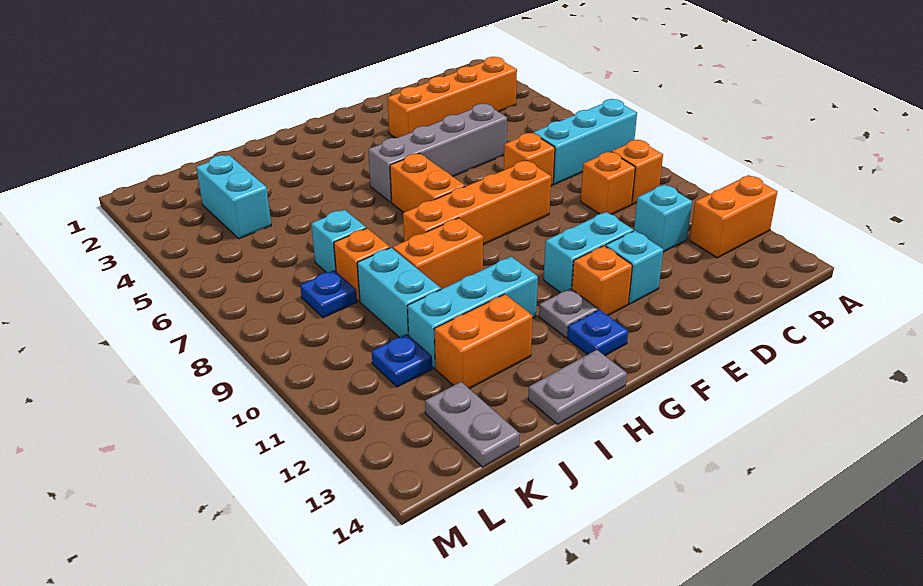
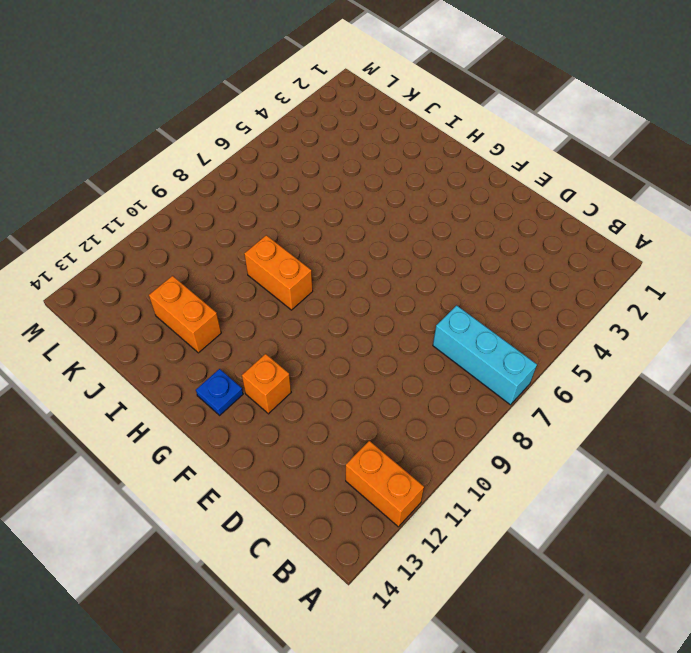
none -> orange 1x4 brick [387,57,517,138]
none -> orange 1x1 brick [611,140,663,204]
none -> orange 1x1 brick [580,152,635,214]

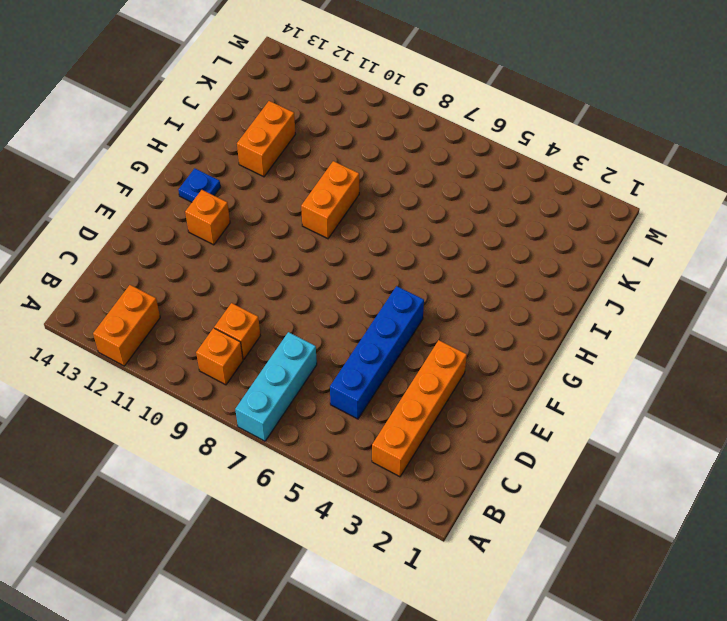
blue 1x4 brick [330,286,424,419] -> grey 1x4 brick [368,104,507,202]
none -> cyan 1x1 brick [634,185,692,252]
none -> orange 1x1 brick [504,133,555,186]
none -> orange 1x4 brick [403,160,551,245]

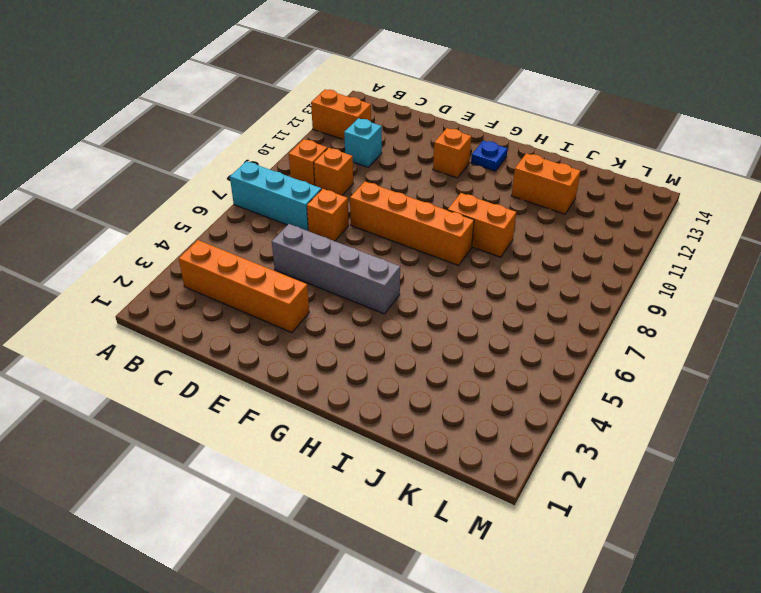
none -> cyan 1x2 brick [544,212,633,293]
none -> cyan 1x1 brick [606,231,663,304]
none -> orange 1x2 brick [390,153,465,212]

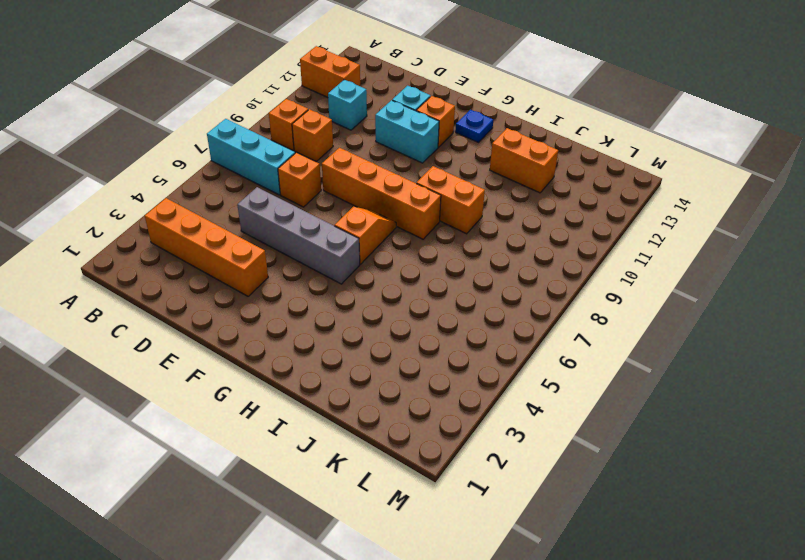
orange 1x2 slope [335,207,396,264] -> orange 1x2 brick [390,153,465,212]
none -> grey 1x1 plate [539,289,598,338]
none -> cyan 1x3 brick [408,257,538,368]
none -> grey 1x2 plate [528,350,627,424]

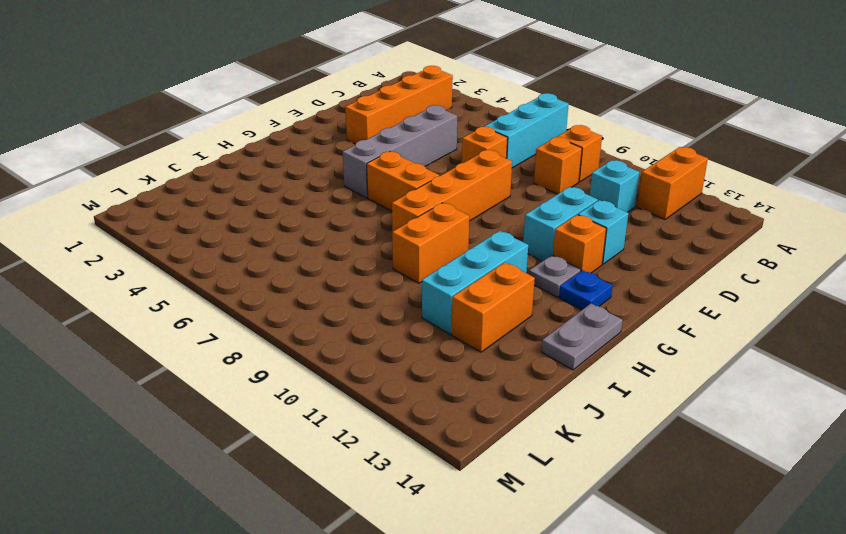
none -> cyan 1x1 brick [311,210,366,272]
none -> orange 1x1 brick [334,228,390,301]
none -> cyan 1x2 brick [357,248,441,337]

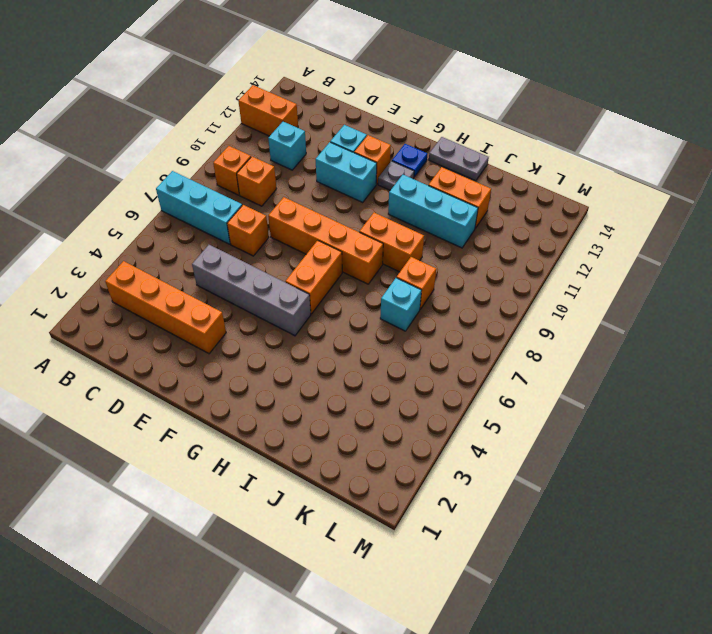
none -> cyan 1x2 brick [357,248,441,337]
none -> cyan 1x2 brick [196,155,271,239]
none -> blue 1x1 plate [300,270,357,318]

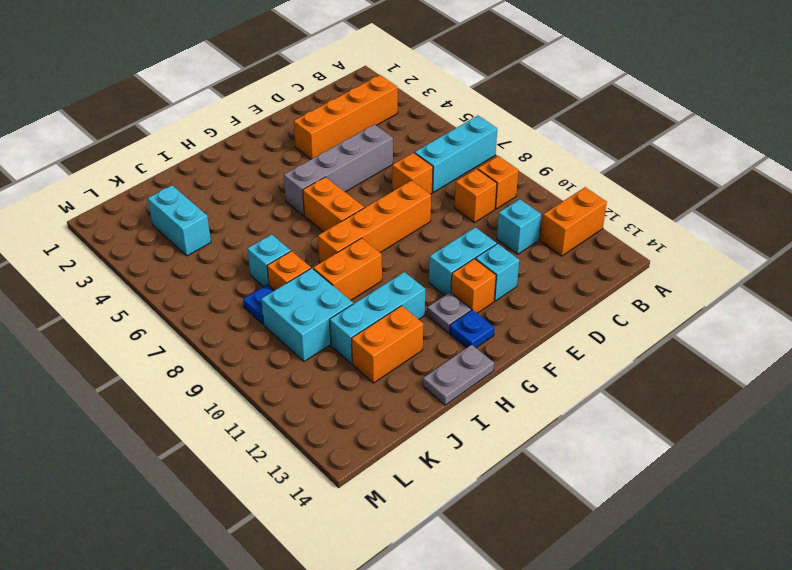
cyan 2x2 brick [261,268,353,361] -> cyan 1x2 brick [357,248,441,337]
none -> blue 1x1 plate [372,334,432,387]
none -> grey 1x2 plate [425,382,520,467]

